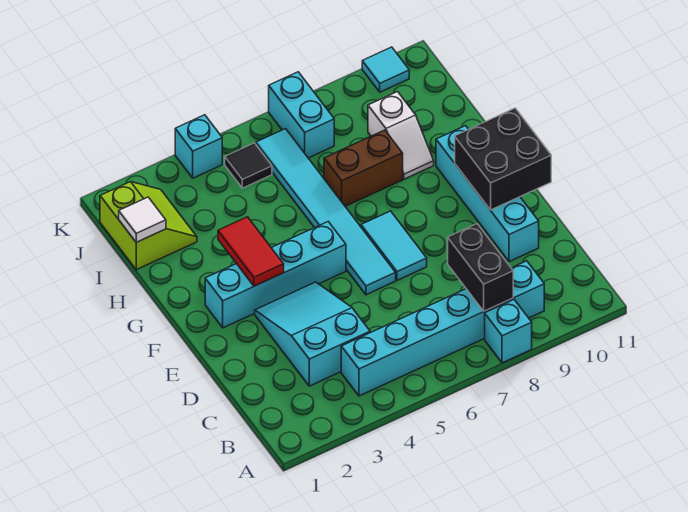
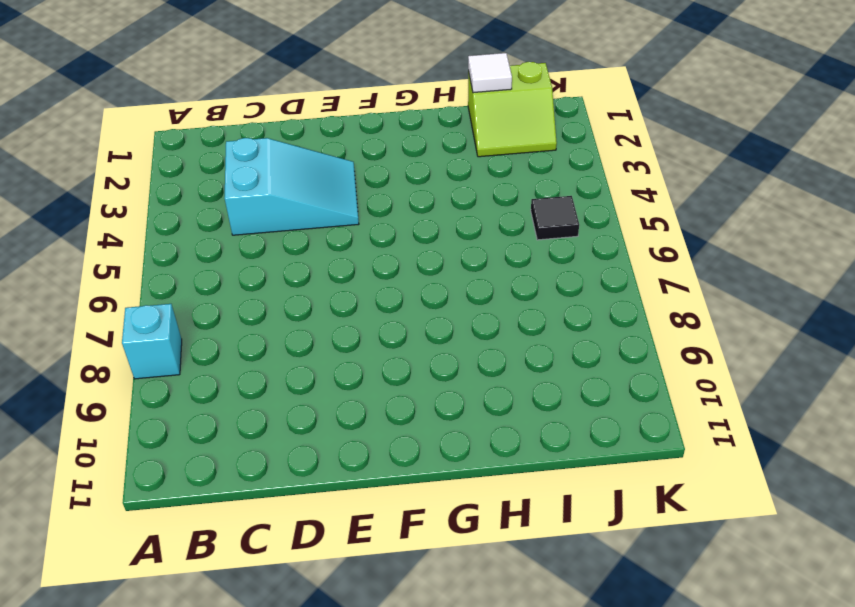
none -> cyan 1x6 brick [341,261,544,396]
none -> cyan 1x4 brick [436,126,539,262]
none -> cyan 1x6 tile [256,129,396,295]

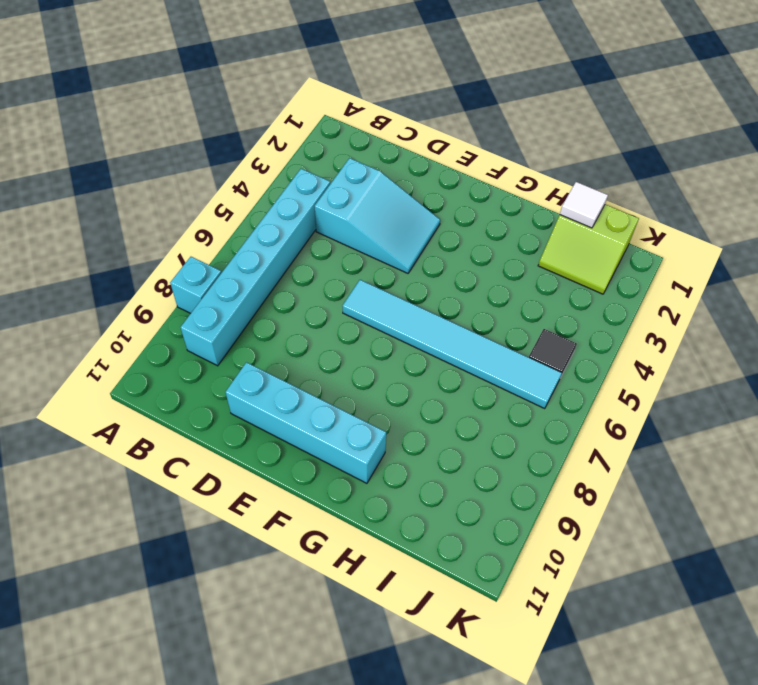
none -> cyan 1x2 tile [361,211,427,280]
none -> cyan 1x4 brick [205,222,346,328]
none -> brown 1x2 brick [324,130,403,206]

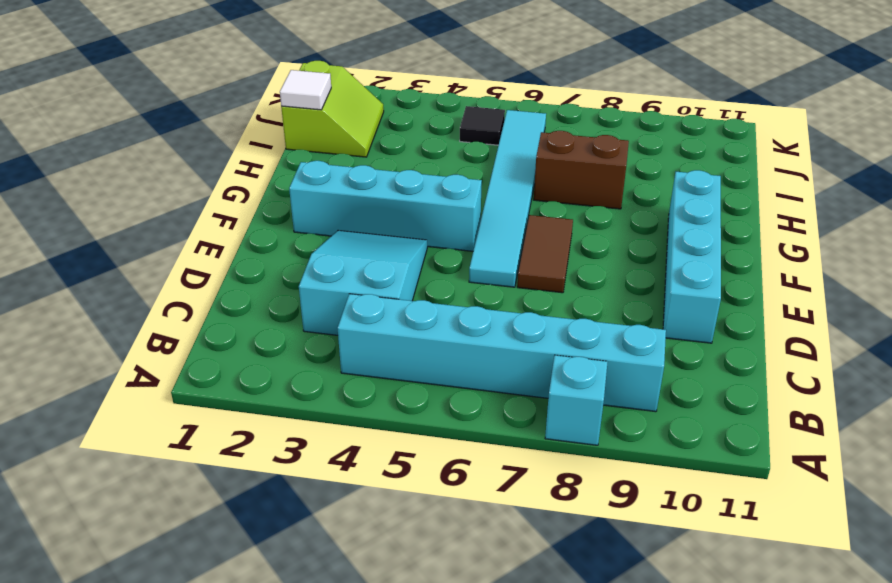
brown 1x2 tile [517,215,573,293] -> cyan 1x2 tile [361,211,427,280]
none -> white 1x2 slope [368,92,434,179]
none -> cyan 1x2 brick [269,72,334,158]
none -> cyan 1x1 brick [175,115,222,178]

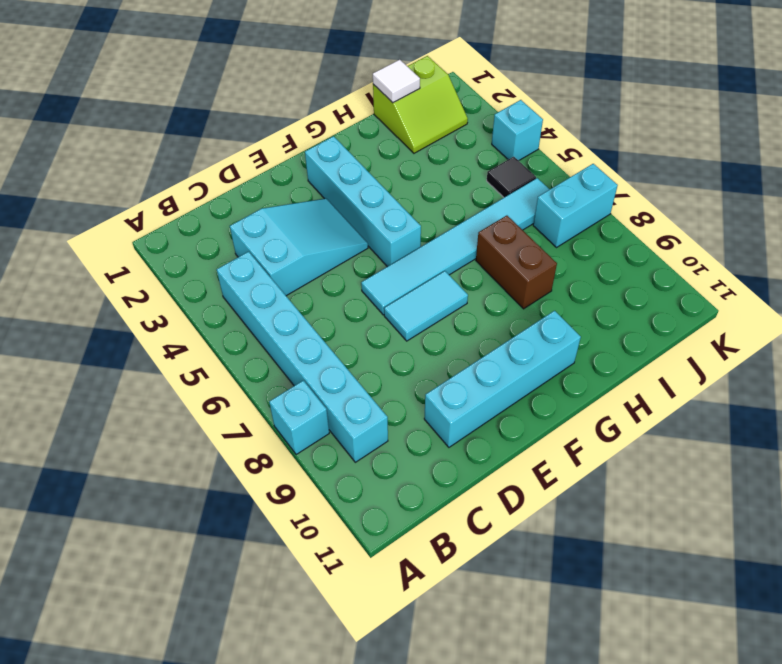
none -> white 1x2 slope [368,92,434,179]
none -> cyan 1x1 tile [362,47,409,92]
none -> black 1x2 brick [448,224,513,311]

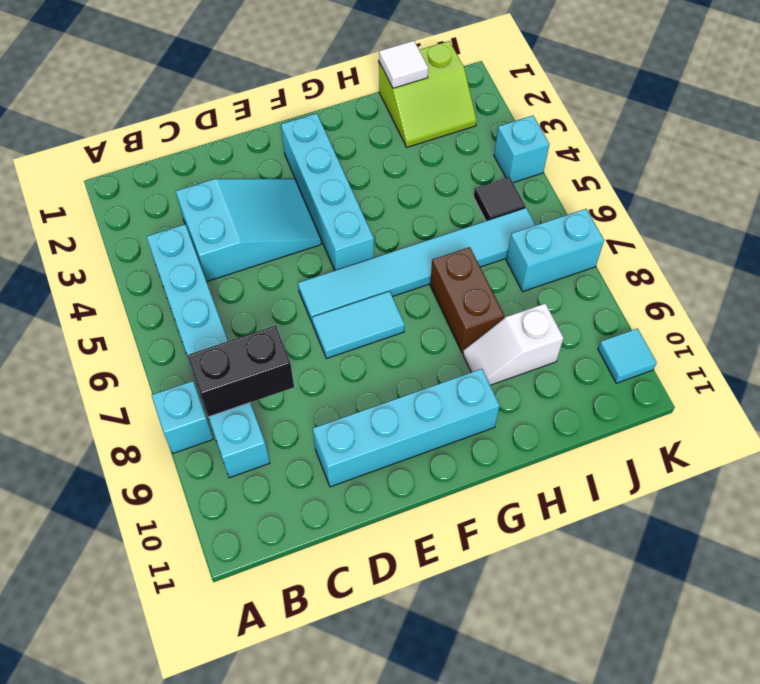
none -> black 2x2 brick [455,108,551,210]
none -> red 1x2 tile [218,217,284,286]

